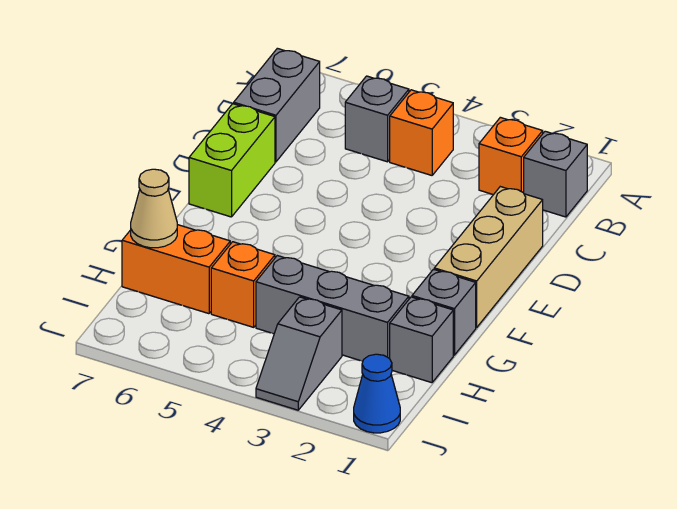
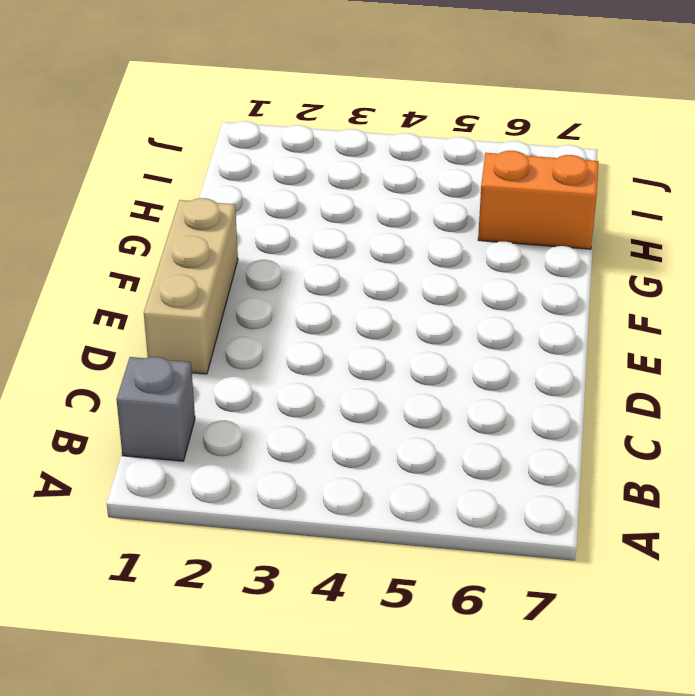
none -> orange 1x1 brick [479,117,543,195]
none -> orange 1x1 brick [390,90,453,175]
none -> grey 1x1 brick [345,76,409,162]

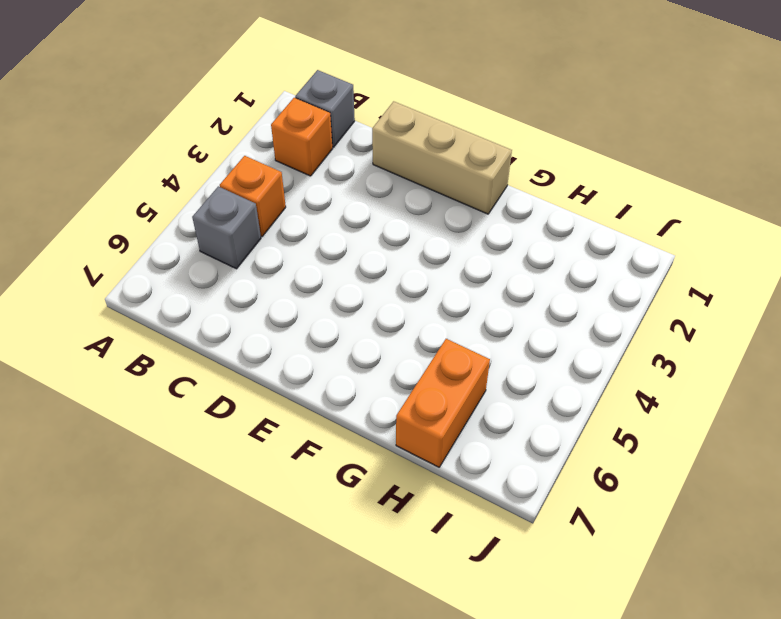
none -> grey 1x2 brick [234,48,320,162]
none -> lime 1x2 brick [189,104,275,217]
none -> grey 1x1 brick [412,269,476,355]

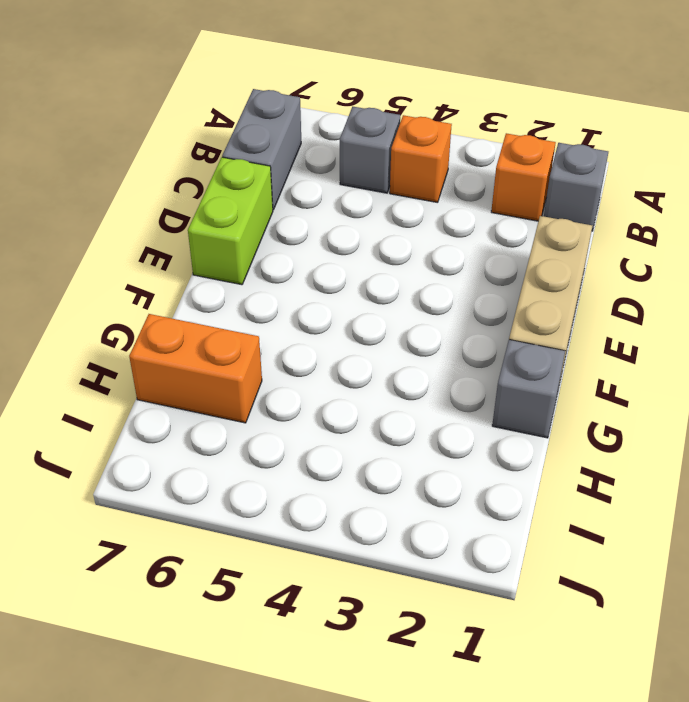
none -> grey 1x1 brick [390,297,453,383]
none -> grey 1x3 brick [256,256,409,361]
none -> orange 1x1 brick [211,242,275,327]

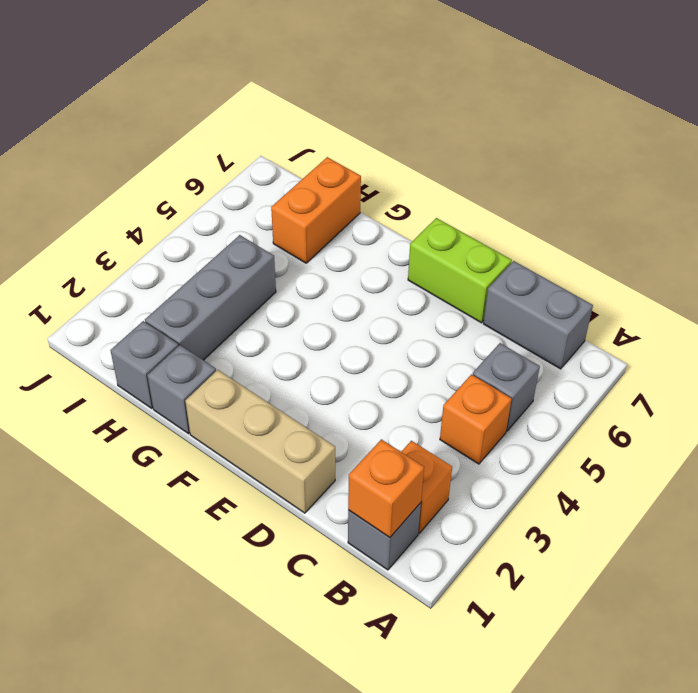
orange 1x1 brick [348,439,424,538] -> orange 1x1 brick moved to [211,242,275,327]
none -> grey 1x2 slope [256,297,342,410]
none -> blue 1x1 cone [354,354,400,433]
none -> tan 1x1 cone [131,169,177,248]

